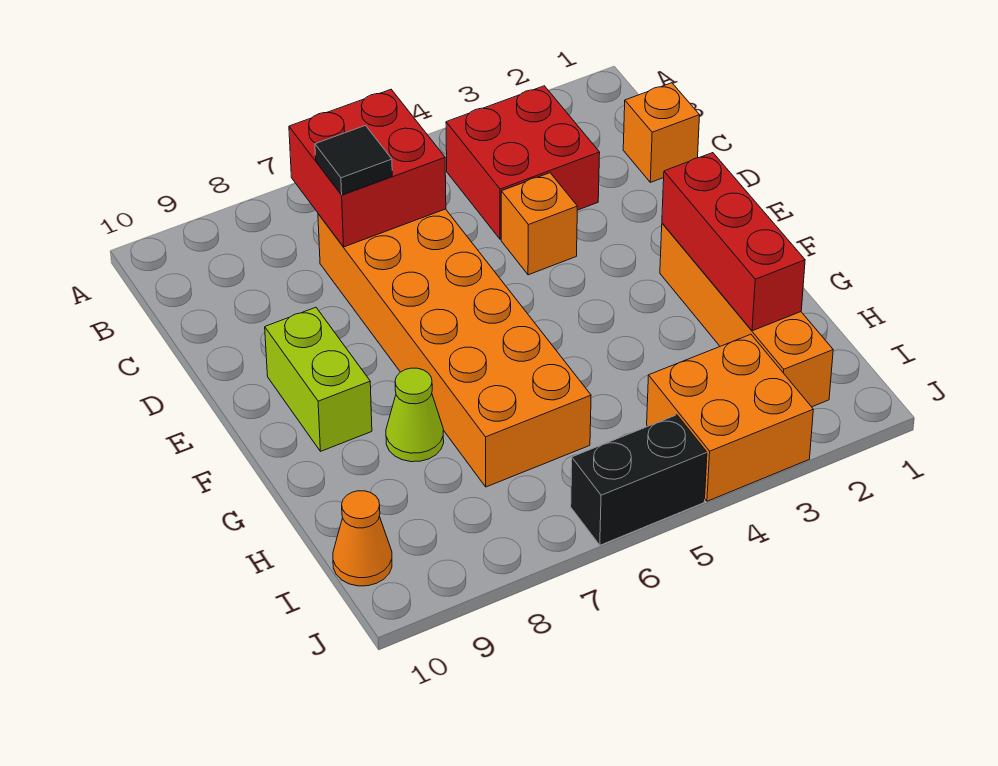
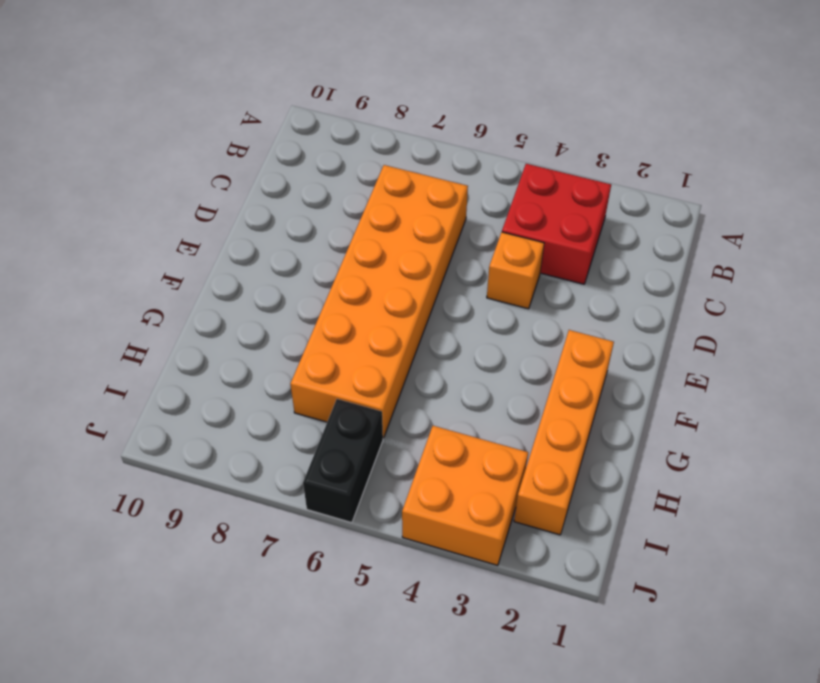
black 1x2 brick [303,399,383,523] -> black 1x2 brick turned to [571,415,707,545]
none -> orange 1x1 brick [623,83,700,182]
none -> lime 1x2 brick [265,307,372,451]
none -> lime 1x1 cone [386,368,444,462]

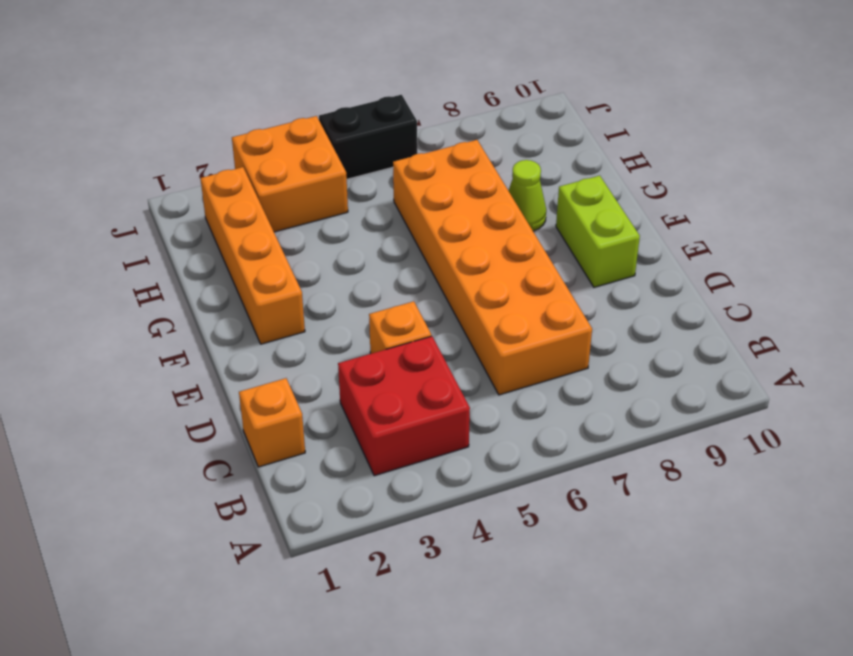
none -> orange 1x1 cone [333,491,392,586]
none -> red 2x2 brick [289,90,446,247]
none -> red 1x3 brick [662,153,805,331]

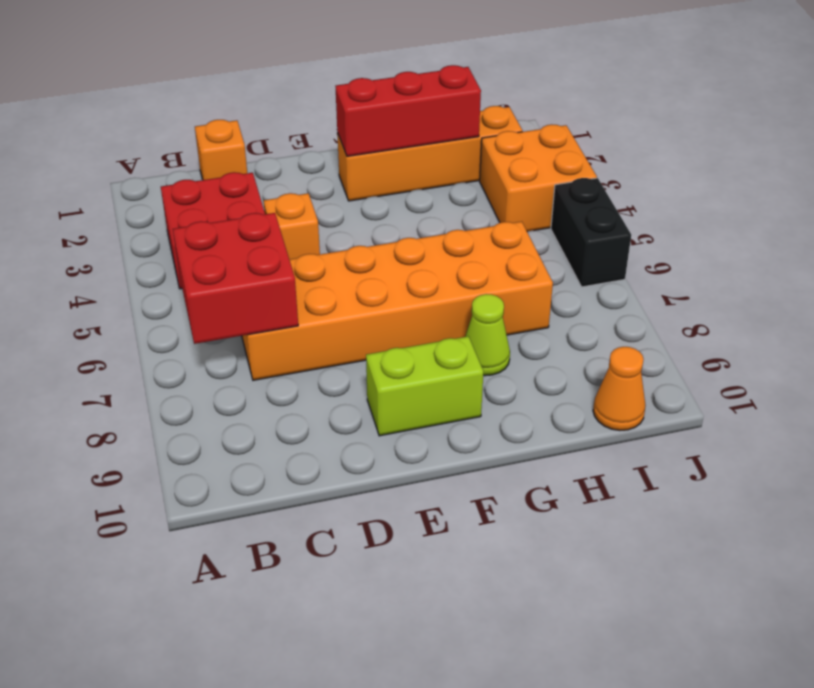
none -> black 1x1 tile [315,126,392,195]

